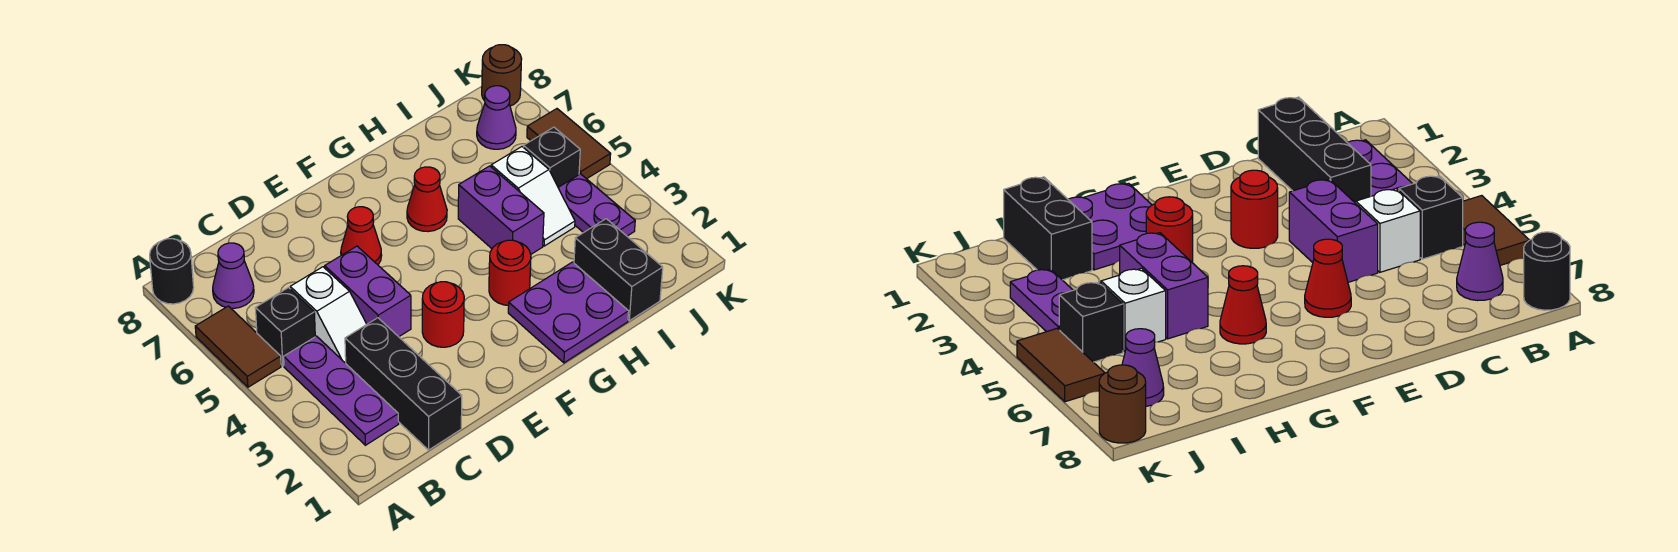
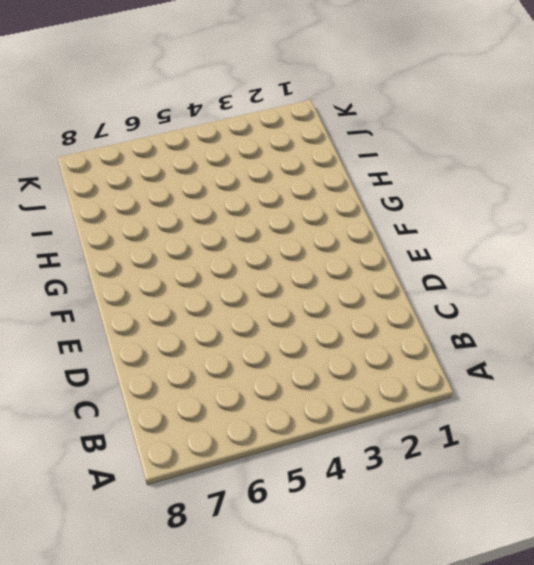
none -> brown 1x2 tile [195,306,281,387]
none -> black 1x1 round brick [150,239,194,304]
none -> purple 1x3 plate [284,336,399,445]

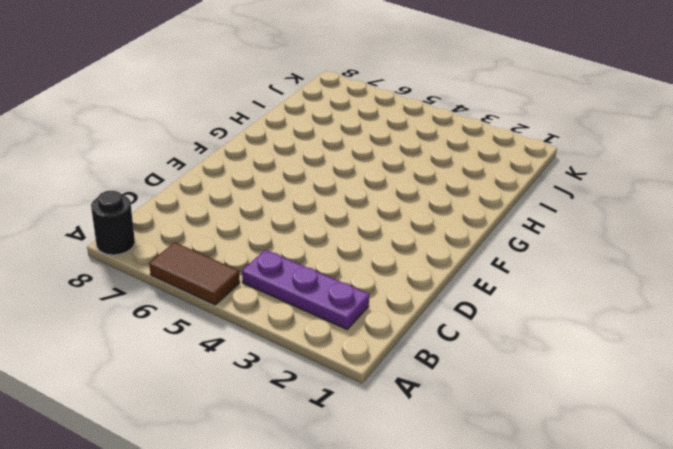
none -> black 1x1 brick [255,288,315,366]
none -> purple 1x1 cone [213,243,254,308]
none -> black 1x3 brick [345,318,462,450]

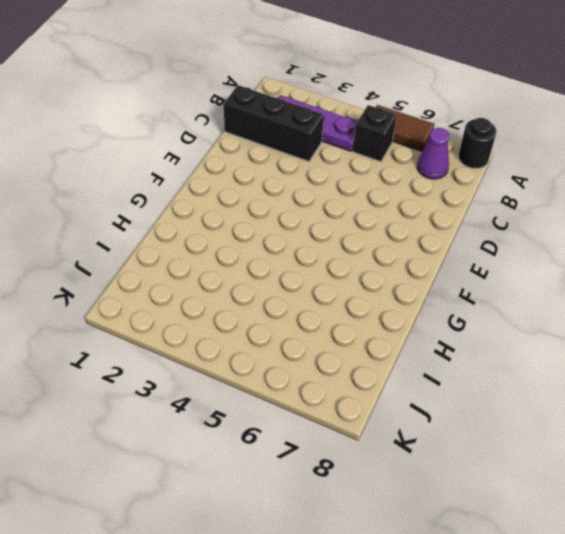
none -> white 1x2 slope [290,267,367,363]
none -> purple 1x2 brick [325,246,411,337]
none -> red 1x1 round brick [422,282,464,347]

